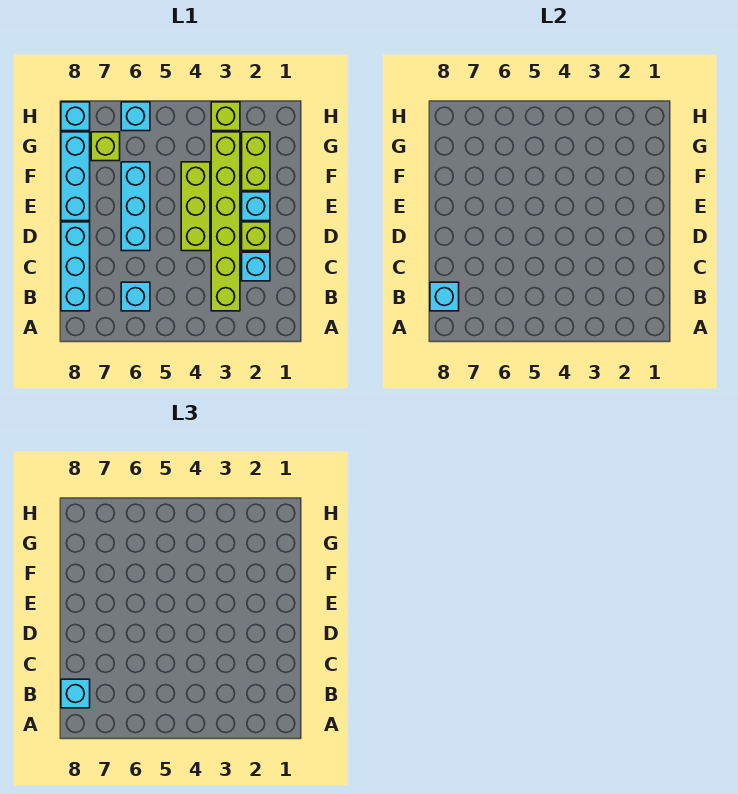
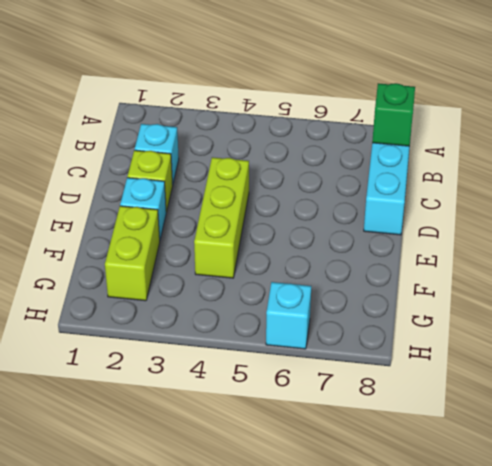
green 1x1 brick [372,83,415,146] -> cyan 1x1 brick [430,282,459,311]
none -> lime 1x6 brick [211,132,240,311]
none -> cyan 1x1 brick [121,282,150,311]
none -> cyan 1x3 brick [121,162,150,251]

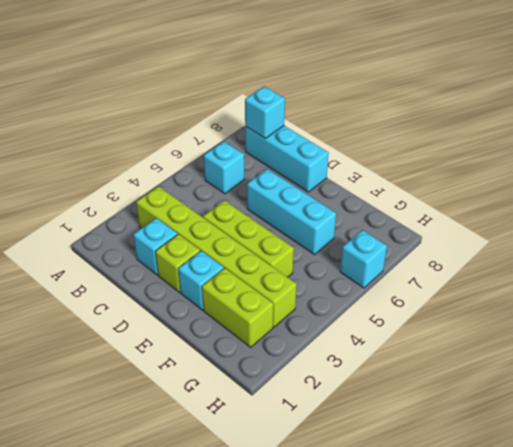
none -> cyan 1x3 brick [61,132,90,221]
none -> lime 1x1 brick [91,132,120,161]
none -> lime 1x1 brick [211,102,240,131]

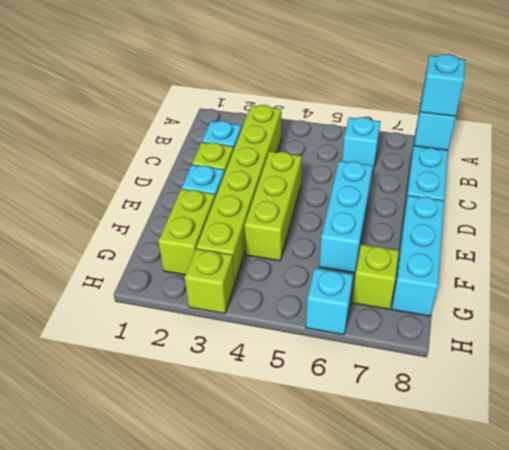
none -> cyan 1x1 brick [61,102,90,131]

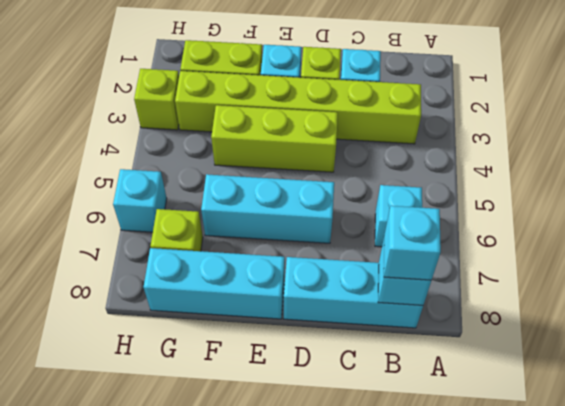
none -> cyan 1x1 brick [61,102,90,131]

